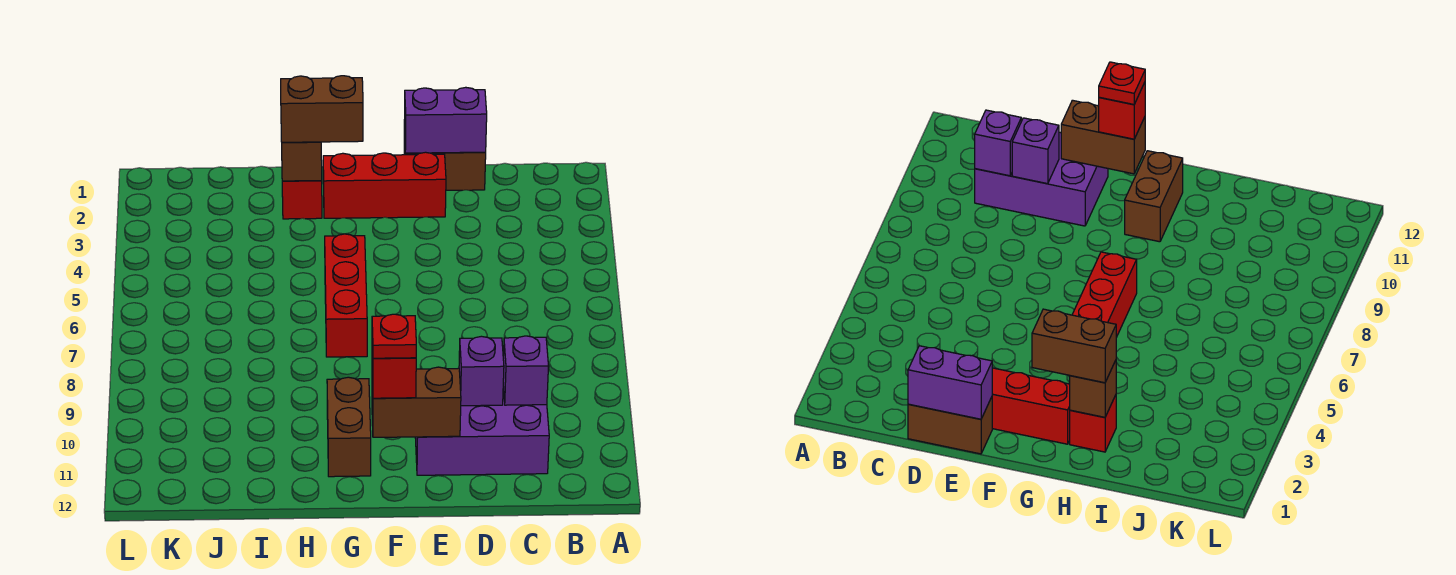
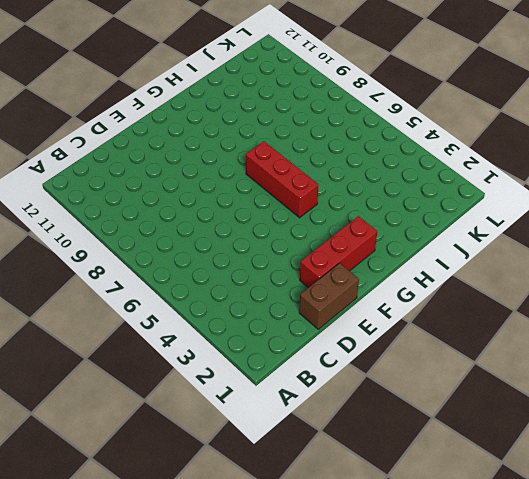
none -> purple 2x3 brick [415,387,549,475]
none -> brown 1x2 brick [327,377,371,477]
none -> red 1x1 brick [282,181,322,219]

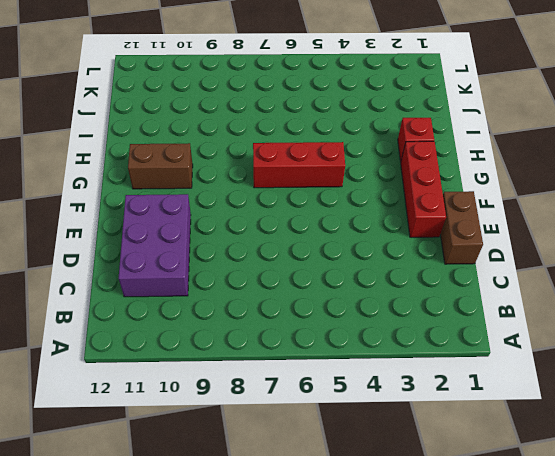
none -> purple 1x1 brick [503,336,549,405]
none -> purple 1x2 brick [404,87,487,153]
none -> purple 1x1 brick [459,336,504,406]

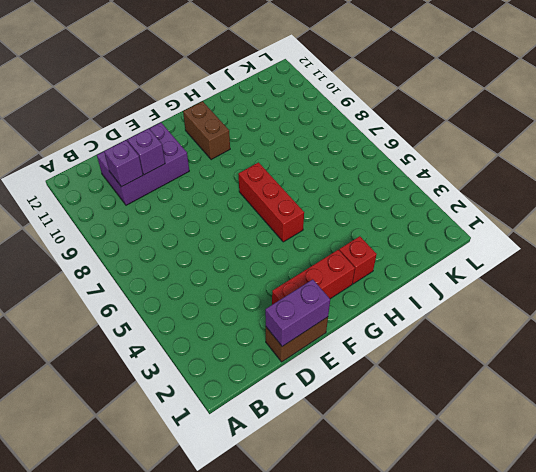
none -> brown 1x2 brick [372,367,461,437]
none -> brown 1x1 brick [282,142,322,181]
none -> red 1x1 brick [372,342,416,398]

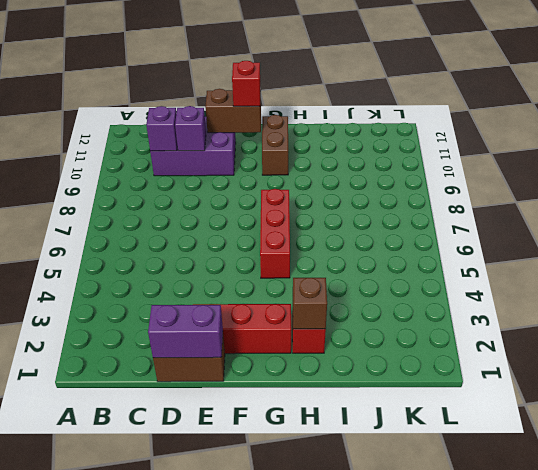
none -> brown 1x2 brick [281,76,363,142]
none -> red 1x1 plate [372,314,416,358]

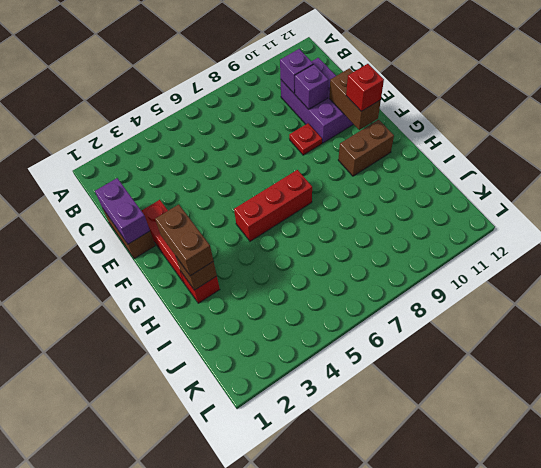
red 1x1 plate [289,123,322,155] -> red 1x1 plate moved to [372,314,416,358]

